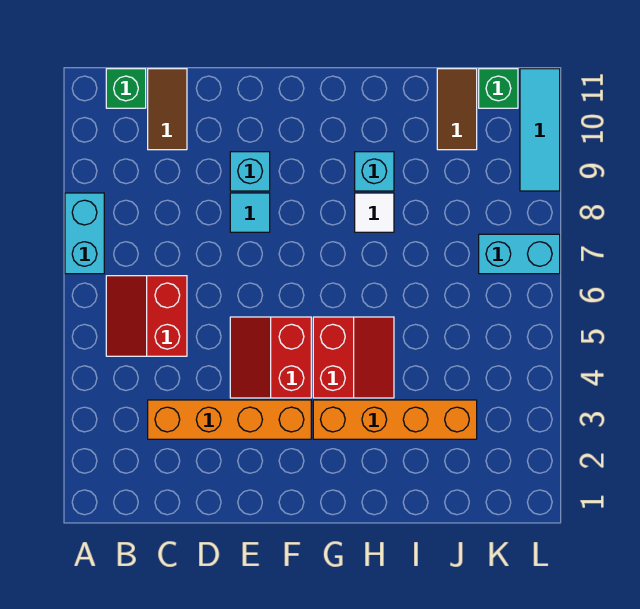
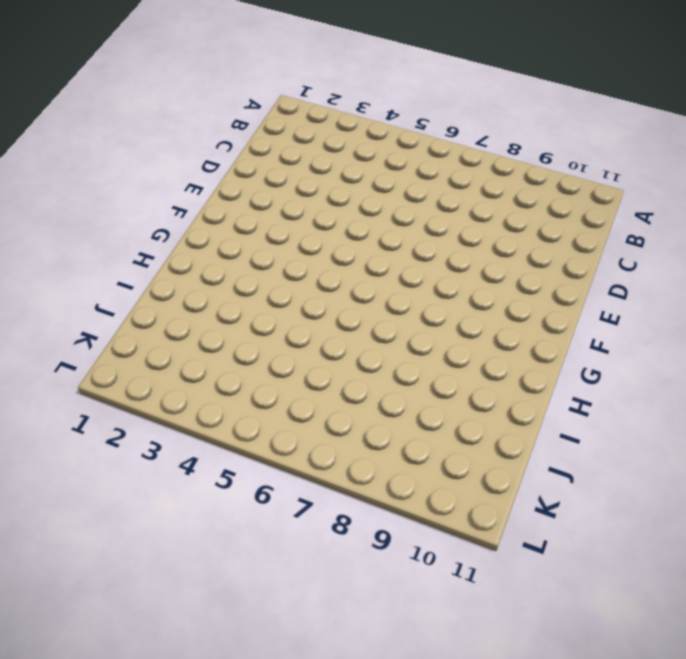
none -> cyan 1x2 brick [65,193,104,274]
none -> red 2x2 slope [106,276,187,356]
none -> green 1x1 brick [106,69,146,108]

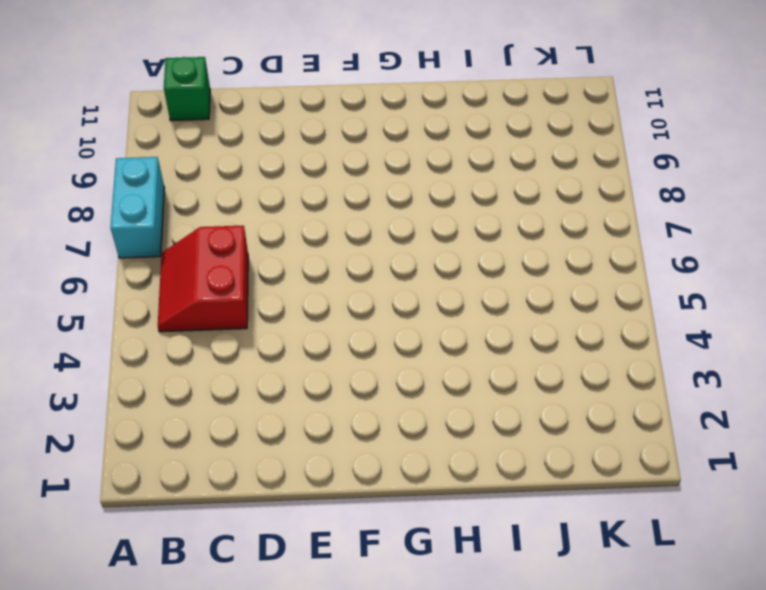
none -> orange 1x4 brick [148,400,311,439]
none -> brown 1x2 tile [148,69,187,150]
none -> red 2x2 slope [230,317,311,398]

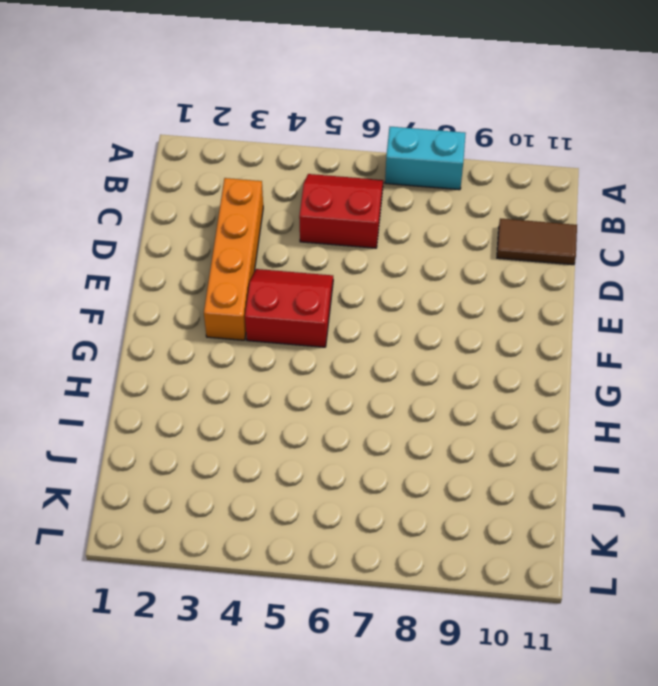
none -> green 1x1 brick [106,69,146,108]
none -> cyan 1x1 tile [230,193,270,232]
none -> cyan 1x1 brick [230,152,270,191]

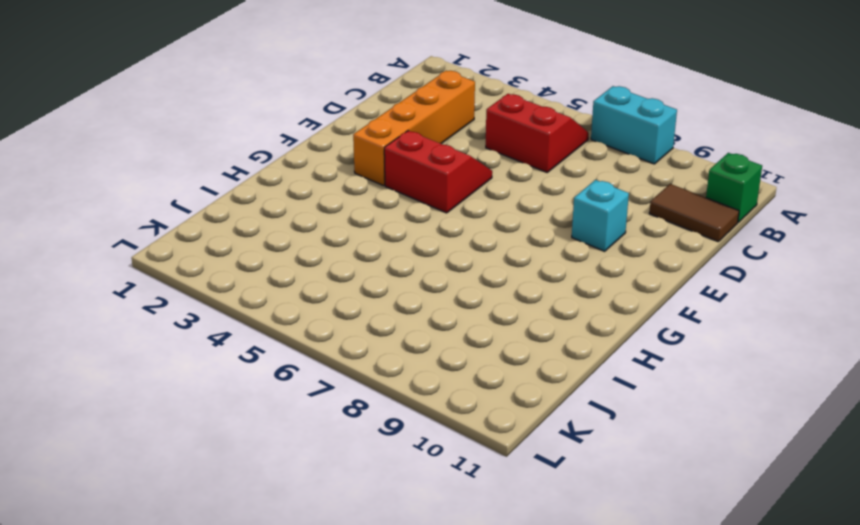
none -> cyan 1x1 tile [230,193,270,232]
none -> orange 1x4 brick [313,400,477,439]
none -> red 2x2 slope [313,317,394,398]

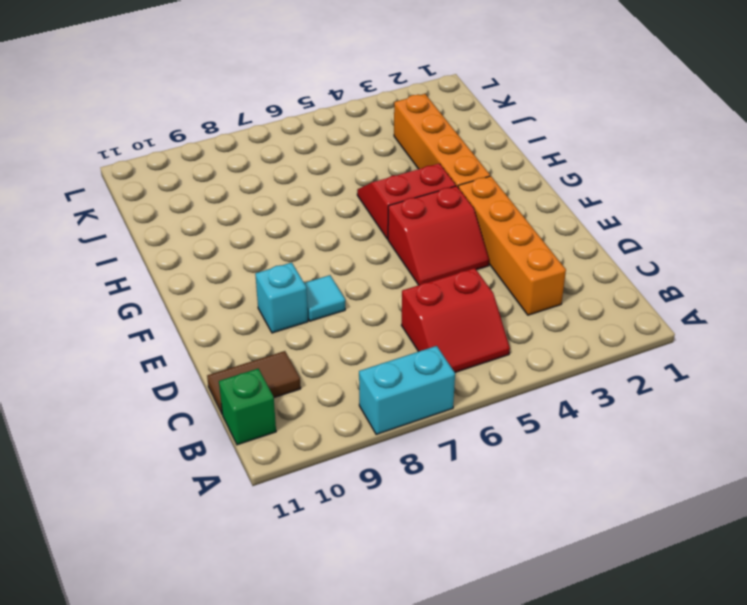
none -> white 1x1 tile [355,193,394,232]
none -> cyan 1x1 brick [355,152,394,191]
none -> brown 1x2 tile [437,69,477,150]

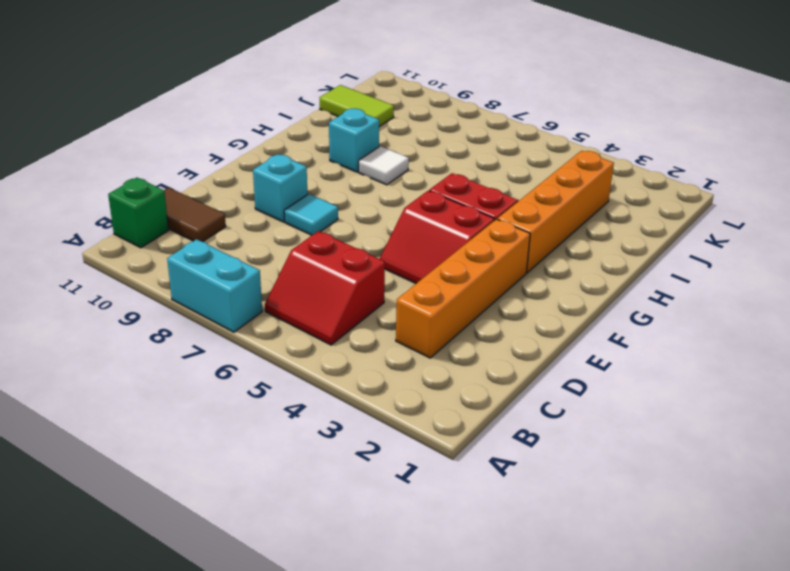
lime 1x2 tile [320,85,394,127] -> brown 1x2 tile [437,69,477,150]
none -> cyan 1x2 brick [479,234,560,274]
none -> green 1x1 brick [479,69,518,108]
none -> cyan 1x3 tile [520,69,560,191]

